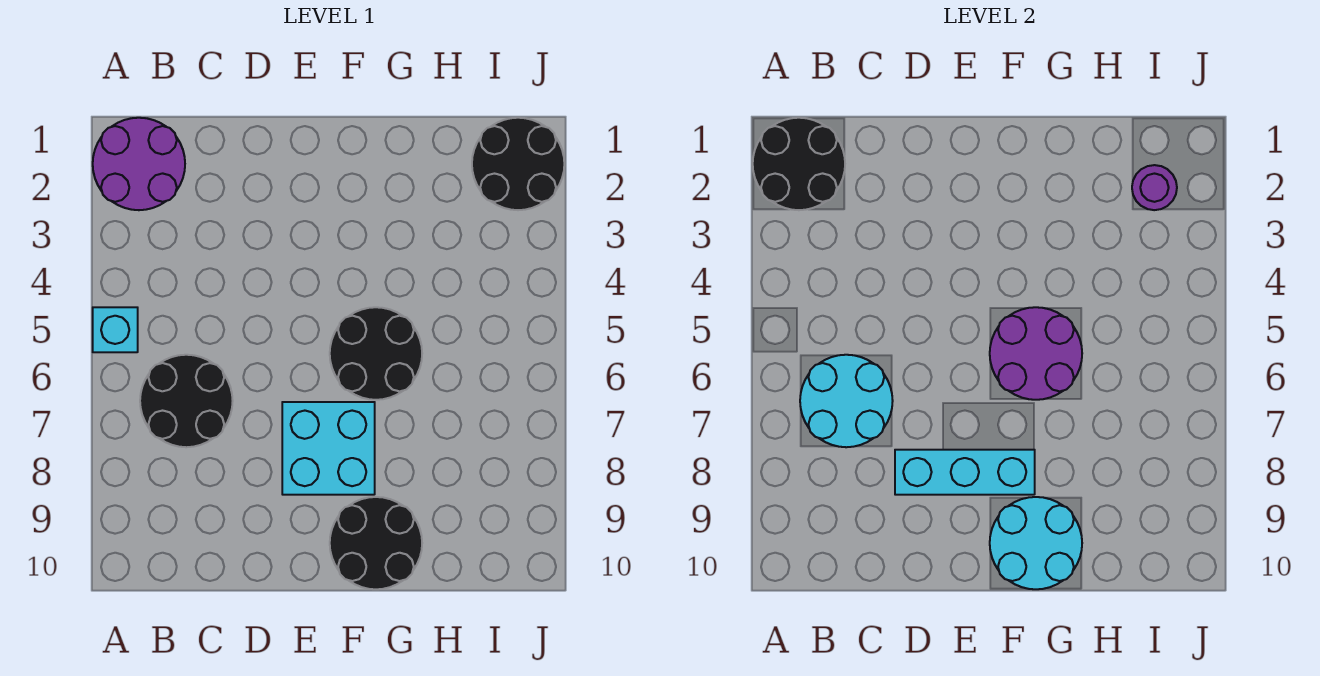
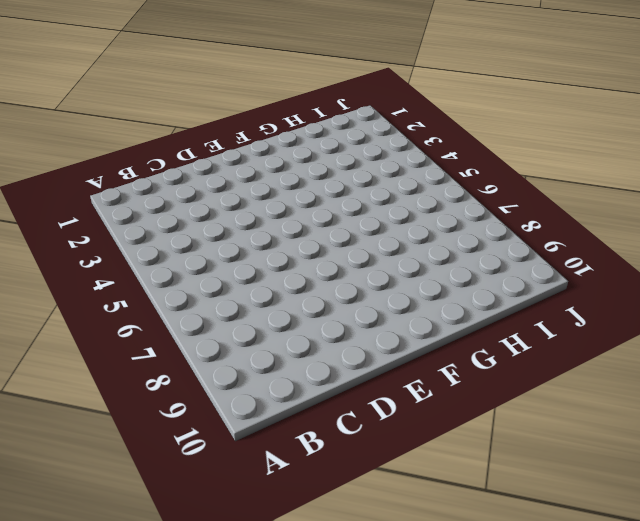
none -> purple 2x2 round brick [93,118,185,210]
none -> cyan 1x1 brick [93,307,138,352]
none -> black 2x2 round brick [140,355,233,447]

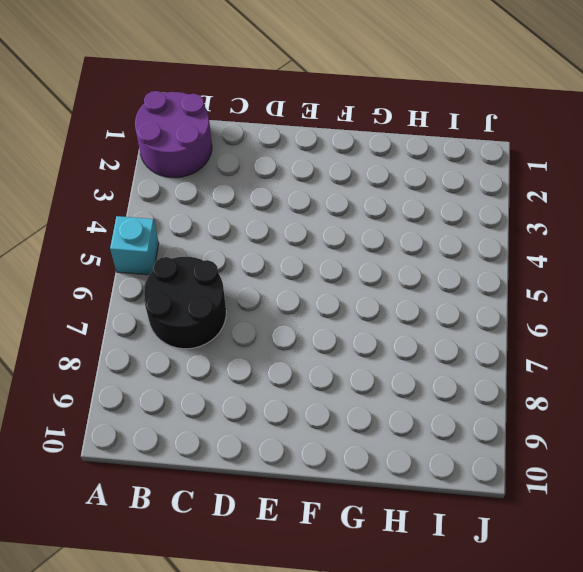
none -> cyan 2x2 brick [282,402,375,495]
none -> black 2x2 round brick [330,307,422,400]
none -> black 2x2 round brick [330,497,422,589]

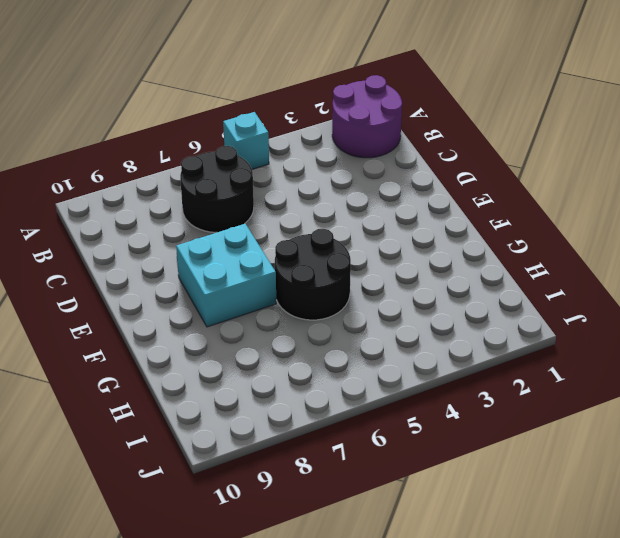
none -> black 2x2 round brick [330,497,422,589]
none -> black 2x2 round brick [472,118,564,210]
none -> black 2x2 round brick [753,118,845,210]

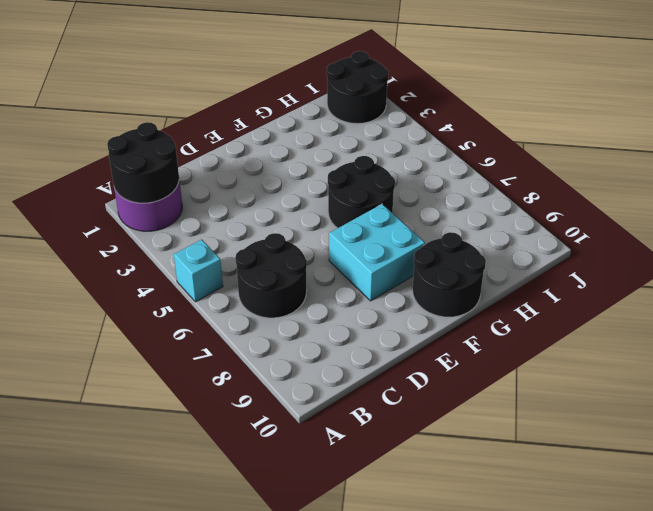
none -> cyan 2x2 round brick [800,355,893,447]
none -> cyan 1x3 brick [895,450,1035,495]
none -> purple 2x2 round brick [990,307,1082,400]

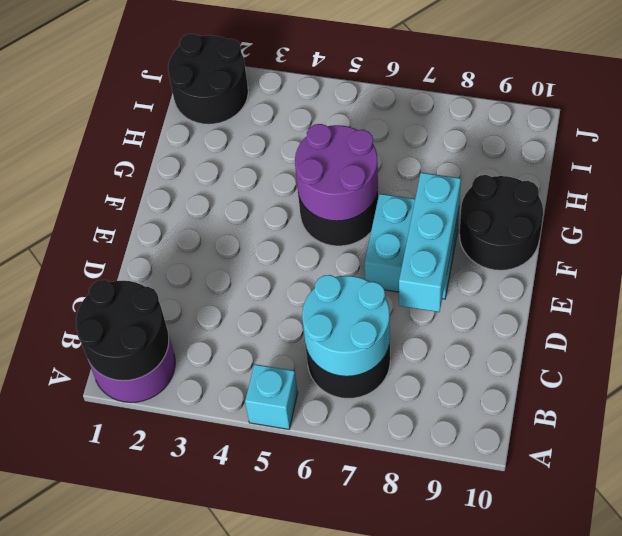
none -> cyan 2x2 round brick [990,497,1082,589]
none -> purple 1x1 round brick [1132,165,1177,210]

